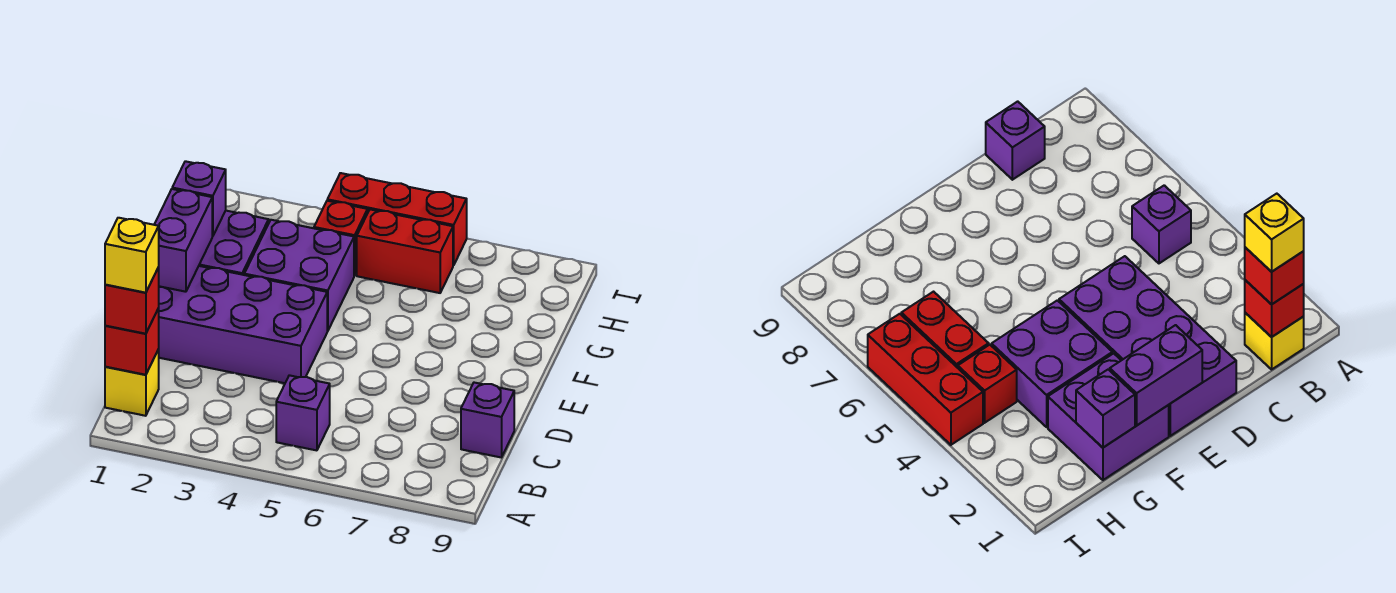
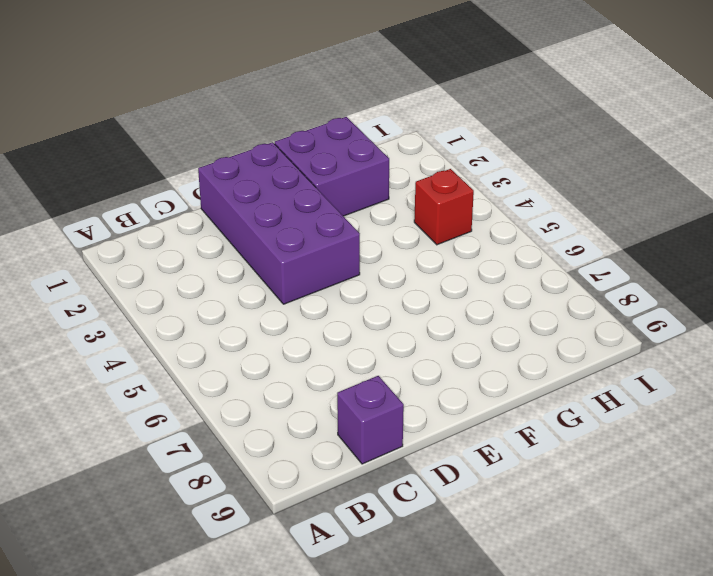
none -> yellow 1x1 brick [105,350,159,416]
none -> purple 1x1 brick [276,375,330,450]
none -> purple 2x2 brick [244,220,354,331]

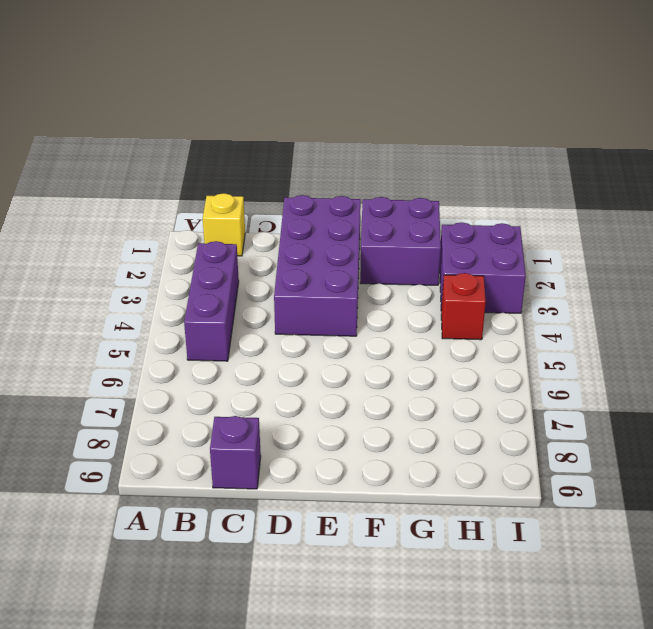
purple 1x3 brick [184,241,239,361] -> purple 1x1 brick [276,375,330,450]
purple 2x2 brick [440,222,526,313] -> purple 2x2 brick moved to [244,220,354,331]
none -> red 1x2 brick [357,209,453,293]
none -> red 1x3 brick [327,173,467,265]
none -> red 1x1 brick [105,308,159,375]

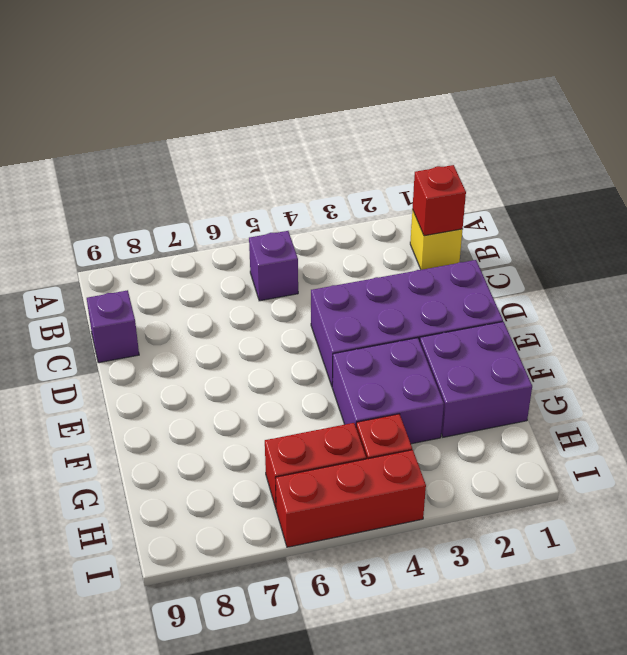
none -> purple 1x2 brick [154,189,212,292]
none -> purple 1x1 brick [172,161,226,236]
none -> red 1x1 brick [105,267,159,334]

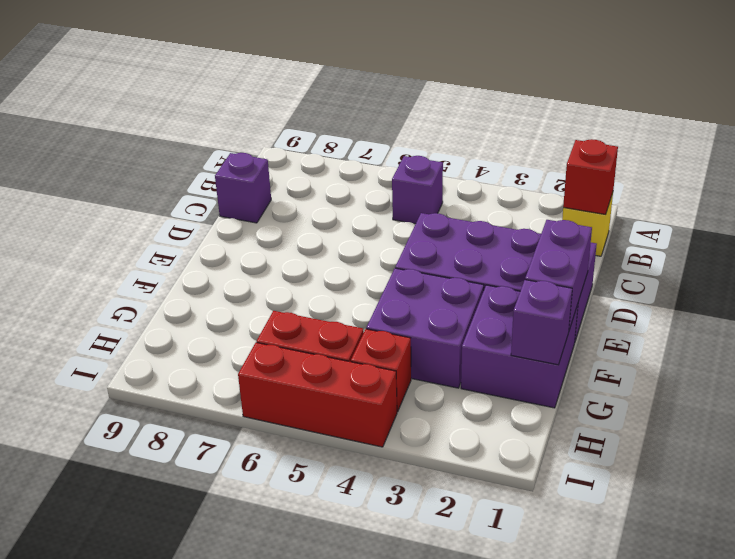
none -> red 1x1 brick [105,267,159,334]
none -> yellow 1x1 brick [105,218,159,293]

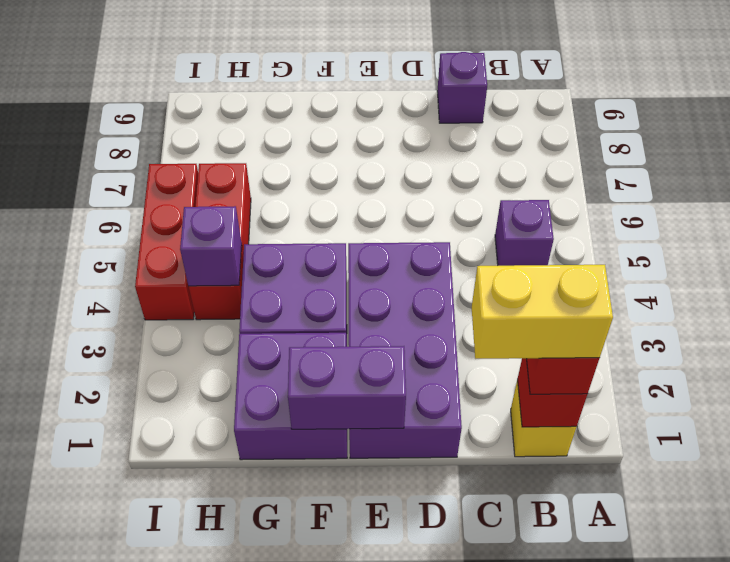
yellow 1x2 brick [472,265,613,359] -> yellow 1x1 brick [105,218,159,293]
purple 1x1 brick [180,206,242,286] -> purple 1x1 brick moved to [172,161,226,236]

